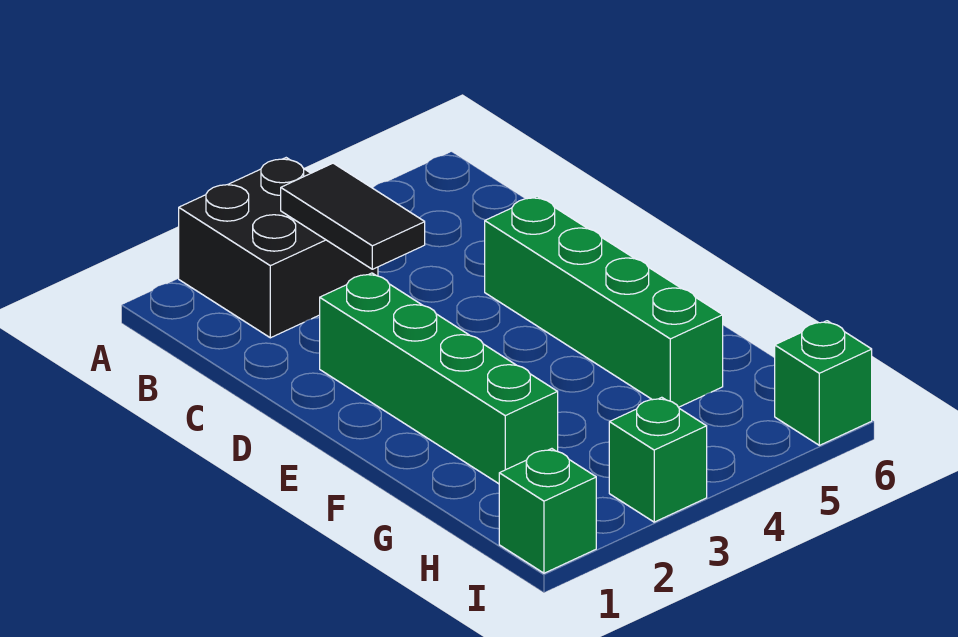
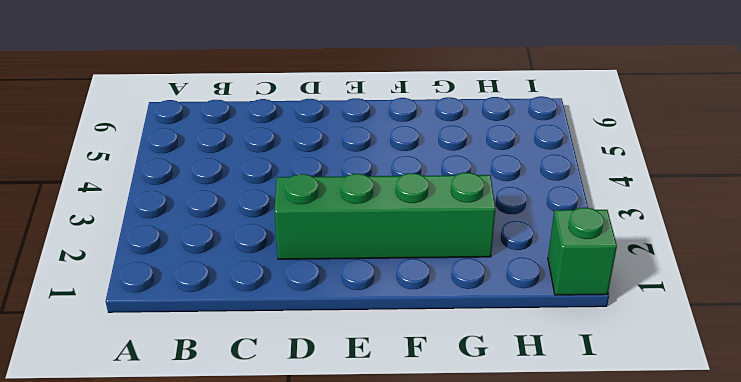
none -> black 2x2 brick [179,158,378,338]
none -> green 1x4 brick [485,196,723,407]

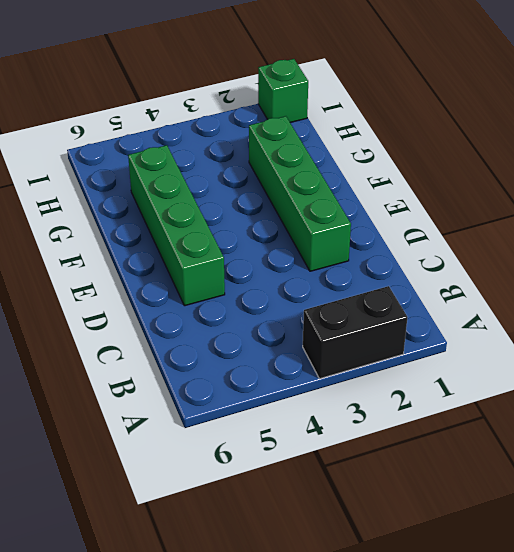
black 1x2 brick [303,286,408,379] -> black 2x2 brick [179,158,378,338]
none -> green 1x1 brick [609,397,707,522]
none -> green 1x1 brick [775,321,872,445]

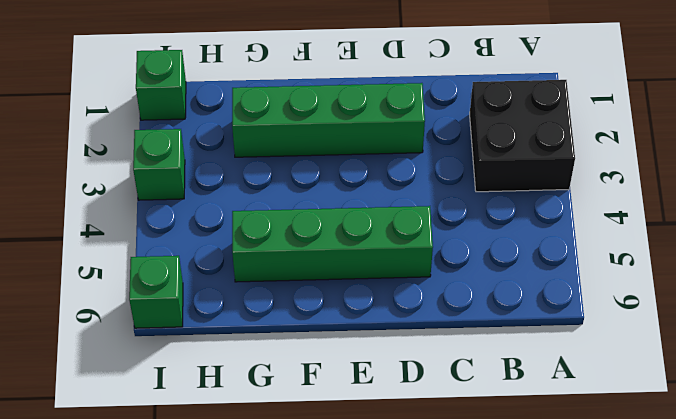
none -> black 1x2 tile [281,163,425,269]

